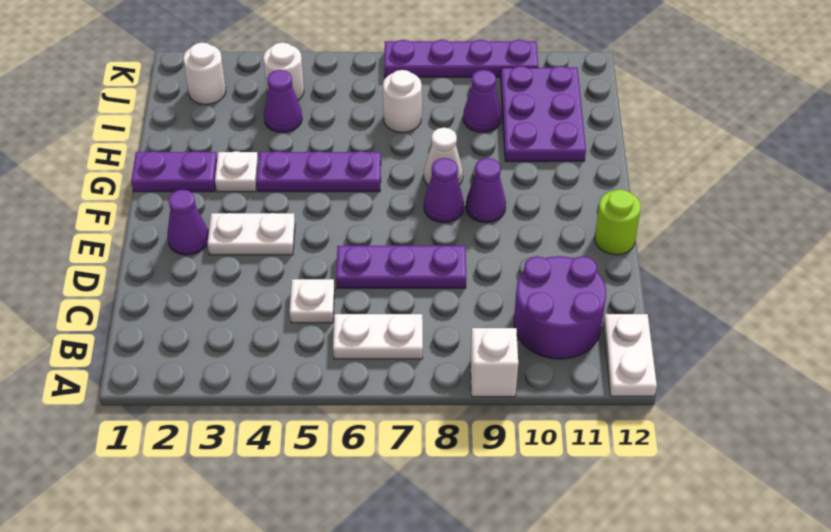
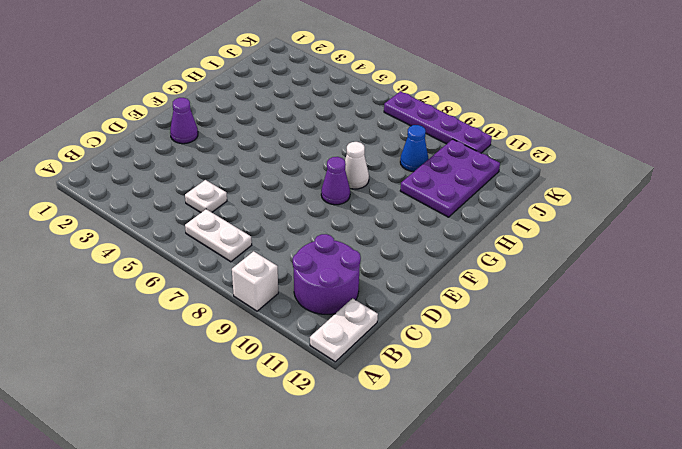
blue 1x1 cone [400,125,429,172] -> purple 1x1 cone [463,70,501,133]
none -> purple 1x3 plate [336,246,466,288]
none -> white 1x2 plate [207,213,295,255]
none -> lime 1x1 round brick [595,189,641,255]

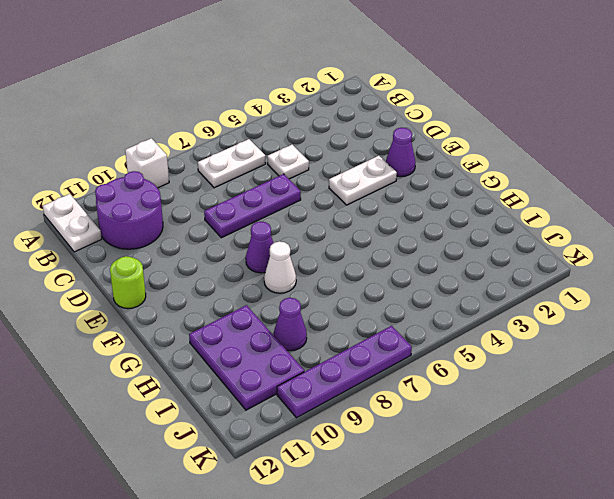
none -> purple 1x1 cone [466,158,506,223]
none -> purple 1x2 plate [131,151,217,192]
none -> white 1x1 plate [215,151,258,192]

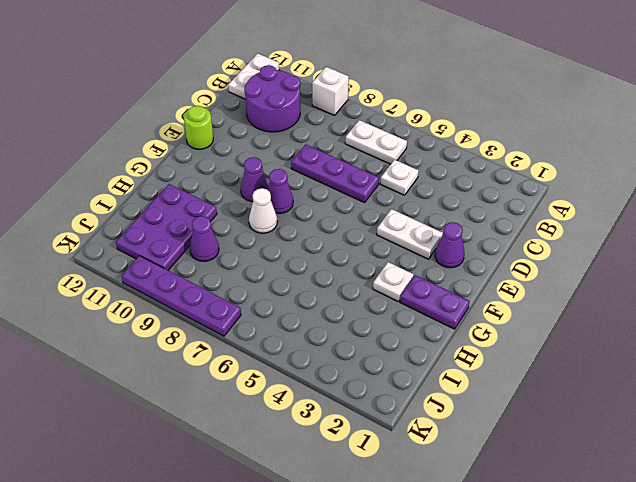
none -> purple 1x3 plate [257,151,381,192]
none -> purple 1x1 cone [264,70,302,133]
none -> white 1x1 round brick [383,70,422,133]

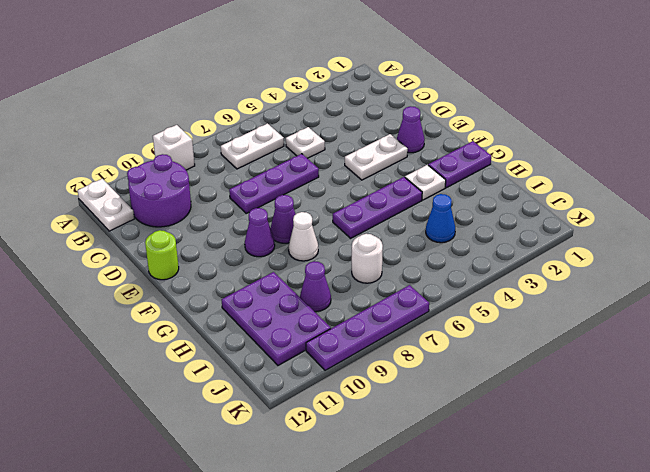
blue 1x1 cone [426,194,455,243] -> purple 1x1 cone [264,70,302,133]
none -> white 1x1 round brick [183,43,226,105]
none -> white 1x1 round brick [263,42,304,100]

